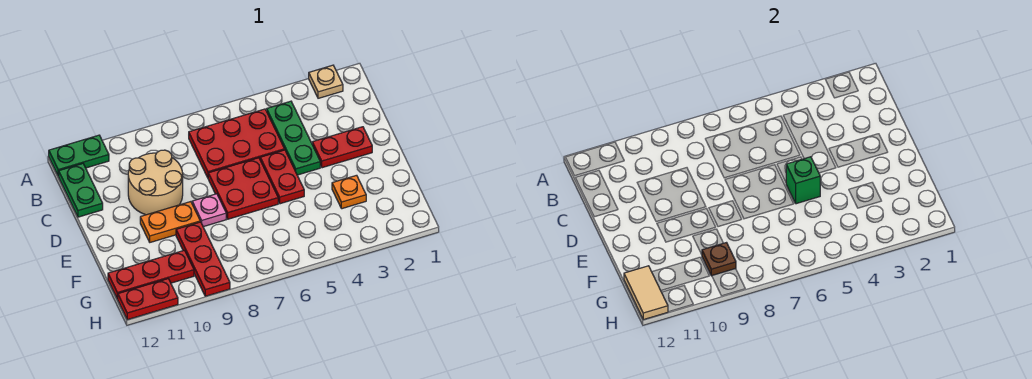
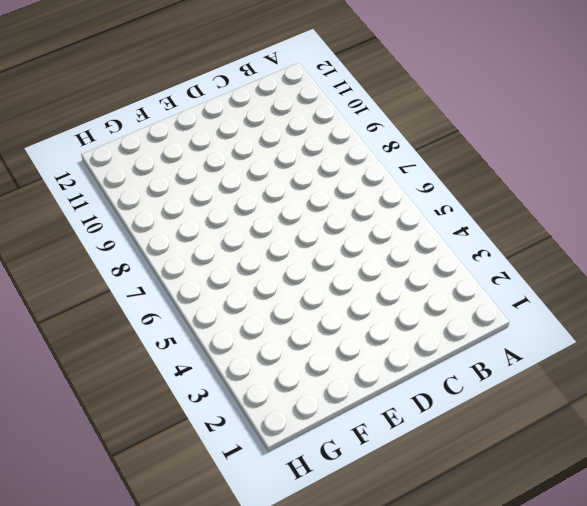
none -> tan 1x1 plate [309,65,343,98]
none -> green 1x2 plate [49,135,109,176]
none -> green 1x3 plate [267,101,320,175]

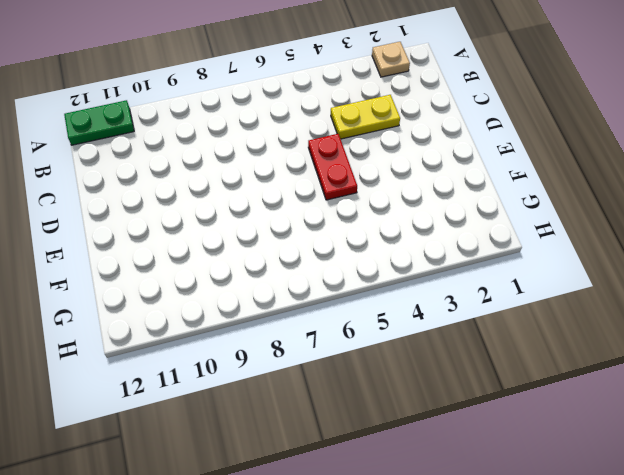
yellow 1x2 plate [331,95,400,139] -> green 1x3 plate [267,101,320,175]
none -> red 2x3 plate [189,109,285,178]
none -> green 1x2 plate [59,164,103,217]
none -> tan 2x2 round brick [128,150,183,215]

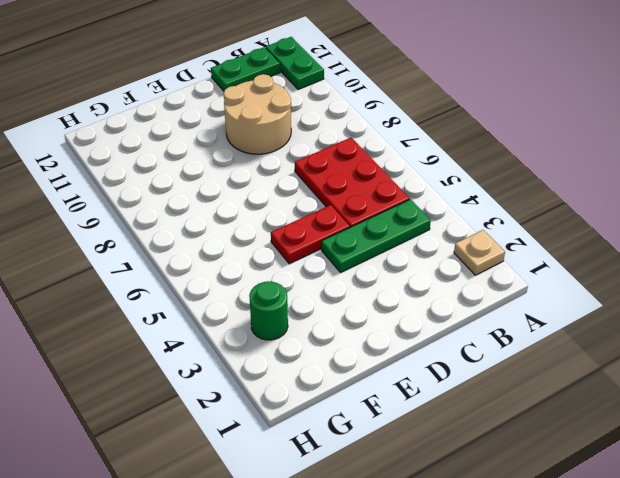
green 1x1 round brick [249,281,288,340] -> none
none -> red 1x2 plate [312,127,372,168]
none -> red 2x2 plate [208,158,278,219]
none -> pink 1x1 plate [192,194,226,227]

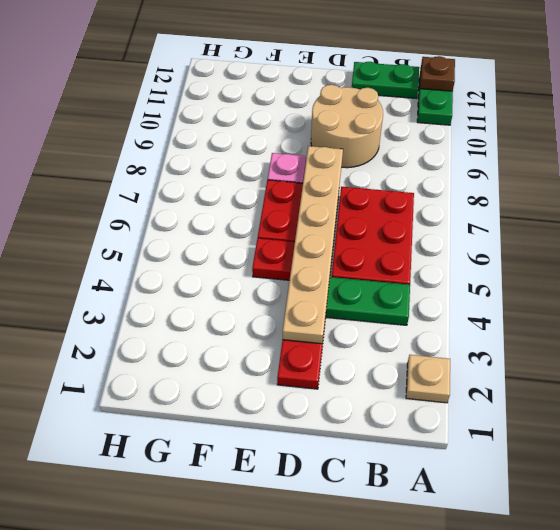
brown 1x1 plate [420,56,455,91] -> brown 1x1 plate moved to [702,243,736,276]
tan 1x6 plate [283,146,343,344] -> none
none -> orange 1x2 plate [140,202,200,242]
none -> orange 1x1 plate [332,175,366,209]
none -> red 1x3 plate [176,222,230,296]

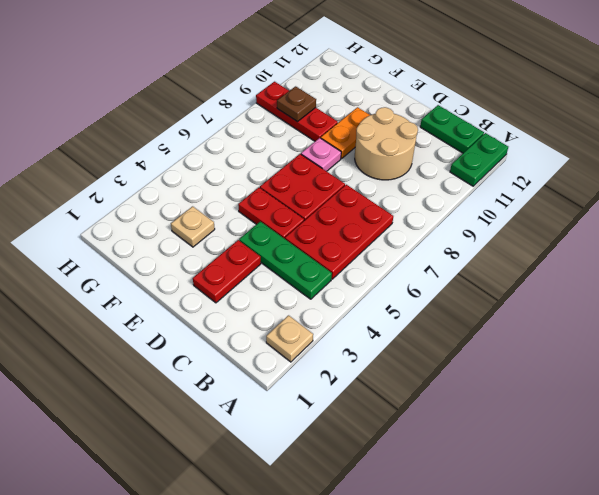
tan 1x1 plate [171,206,215,247] -> orange 1x1 plate [332,175,366,209]
none -> red 1x3 plate [108,250,194,299]
none -> red 1x2 plate [118,279,178,320]
none -> green 1x1 brick [786,157,820,204]

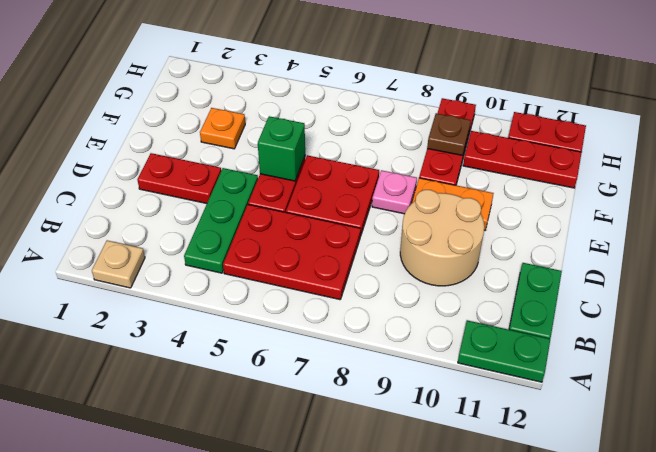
none -> tan 1x2 tile [624,266,668,320]

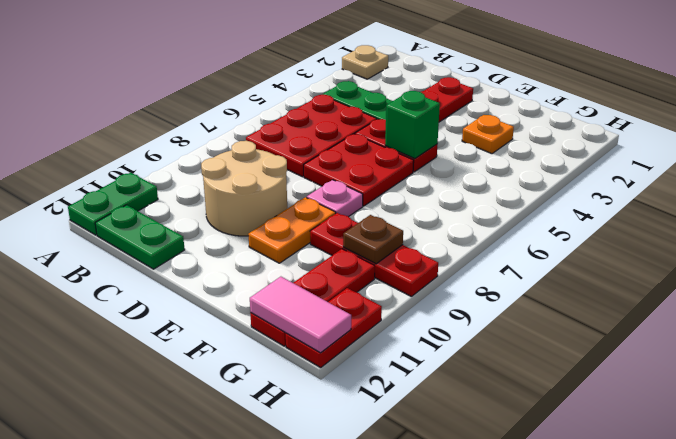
pink 1x2 tile [250,277,351,353] -> tan 1x2 tile [624,266,668,320]

